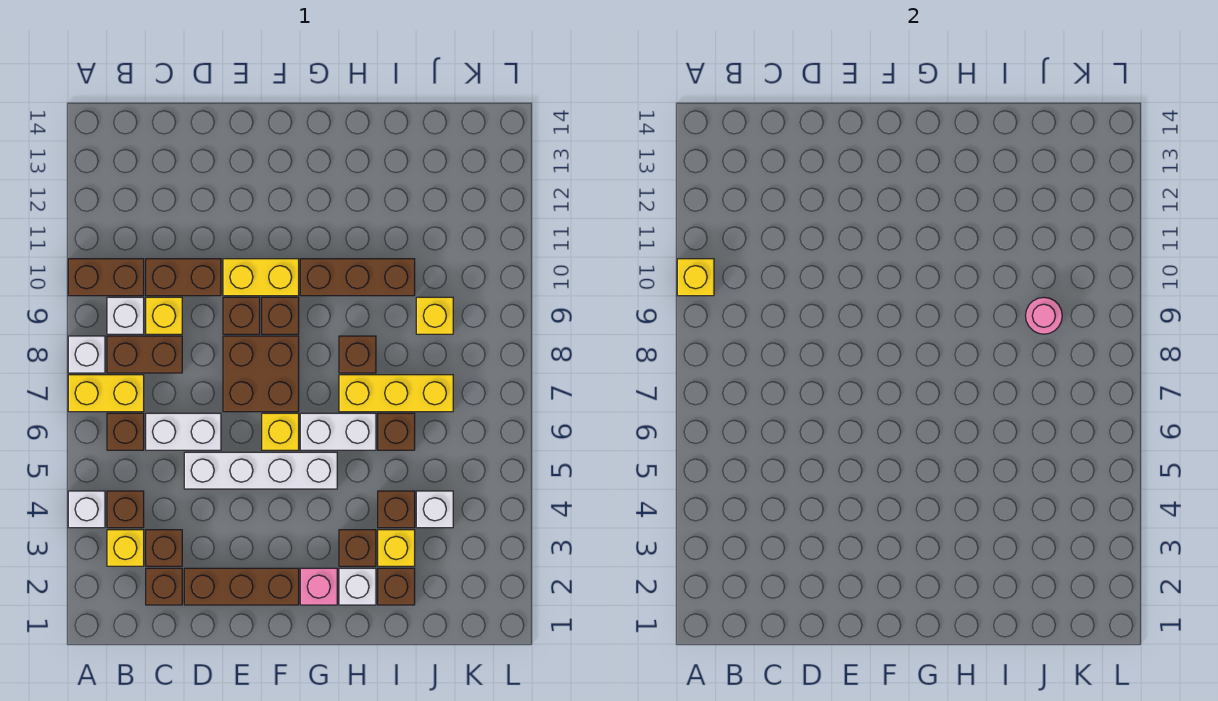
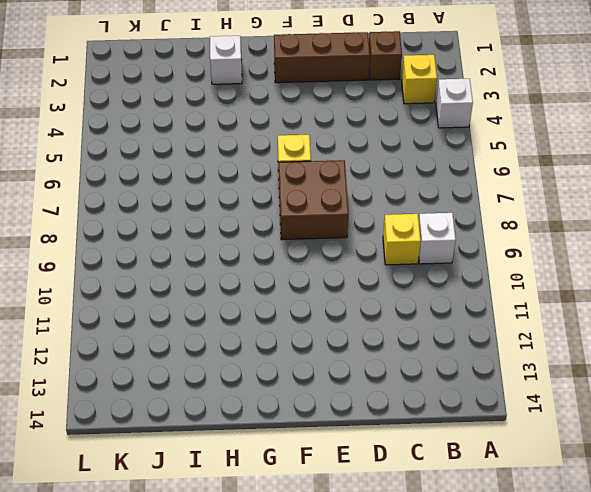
none -> yellow 1x2 brick [68,375,144,412]
none -> white 1x1 brick [68,336,105,373]
none -> brown 1x2 brick [68,259,144,296]
none -> brown 1x1 brick [107,491,144,528]

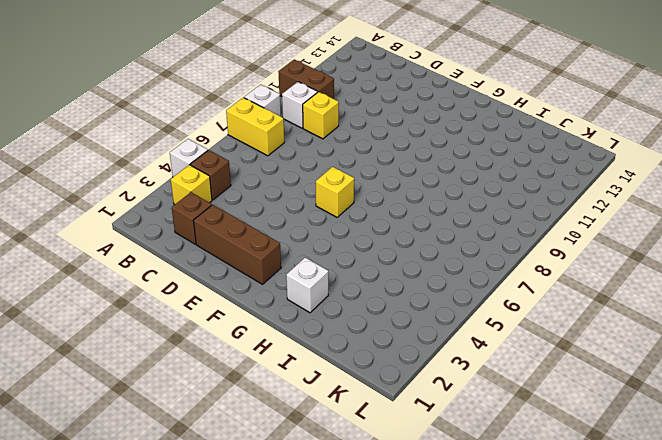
none -> brown 1x1 brick [107,413,144,450]
none -> brown 1x2 brick [107,336,182,373]
none -> brown 1x1 brick [146,530,182,566]
none -> white 1x2 brick [146,413,221,450]

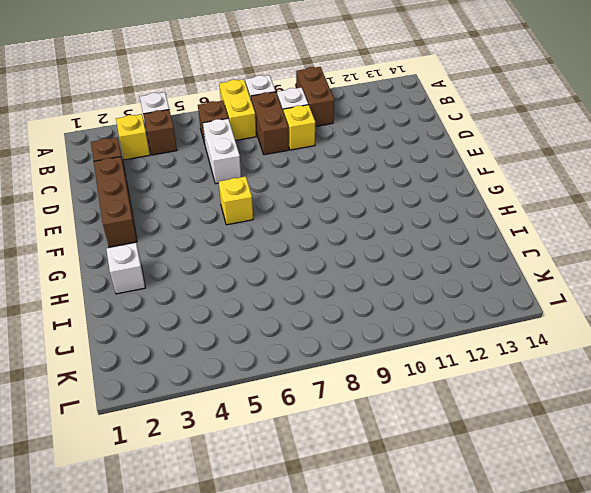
none -> brown 1x1 brick [146,530,182,566]
none -> brown 1x2 brick [146,259,221,296]
none -> white 1x4 brick [184,452,337,489]
none -> brown 2x2 brick [223,336,299,412]

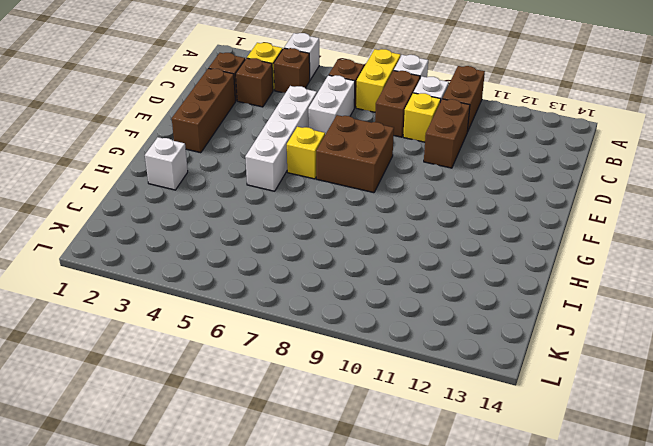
none -> brown 1x1 brick [223,297,260,334]
none -> yellow 1x2 brick [223,259,299,296]
none -> brown 1x1 brick [262,297,299,334]
none -> pink 1x1 brick [300,568,337,605]

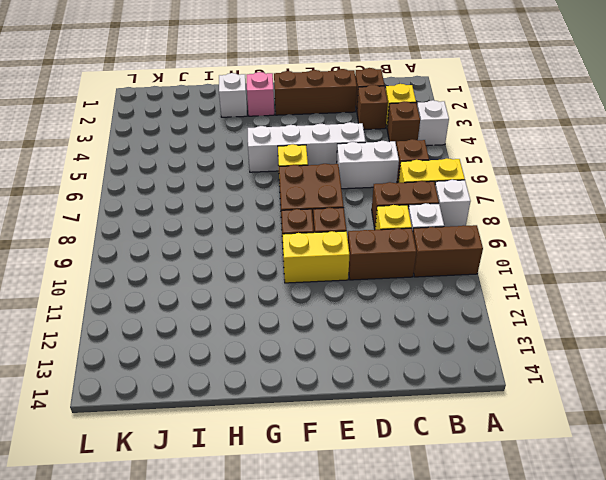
none -> white 1x2 brick [300,413,376,450]
none -> brown 1x3 brick [300,259,415,296]
none -> brown 1x1 brick [339,530,376,566]
none -> yellow 1x3 brick [339,375,453,412]

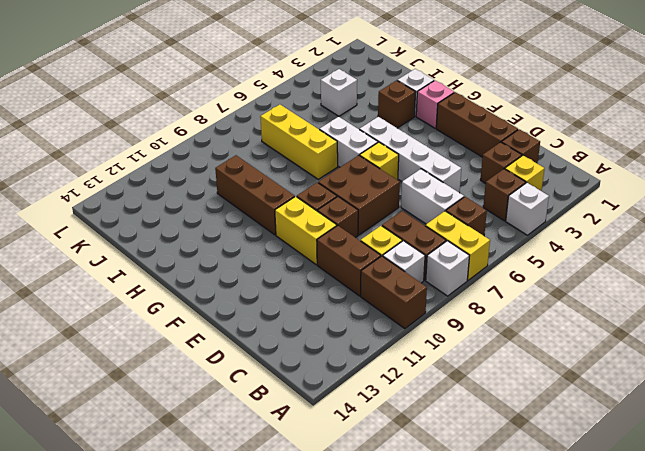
none -> brown 1x1 brick [339,336,376,373]
none -> brown 1x1 brick [378,568,415,605]
none -> yellow 1x1 brick [378,530,415,566]
none -> brown 1x1 brick [378,491,415,528]

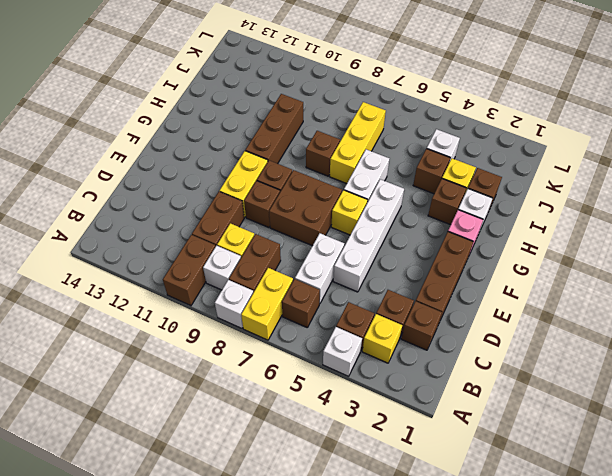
none -> brown 1x1 brick [378,413,415,450]
none -> yellow 1x1 brick [416,297,453,334]
none -> yellow 1x1 brick [677,259,714,296]
none -> pink 1x1 round brick [1026,297,1062,334]

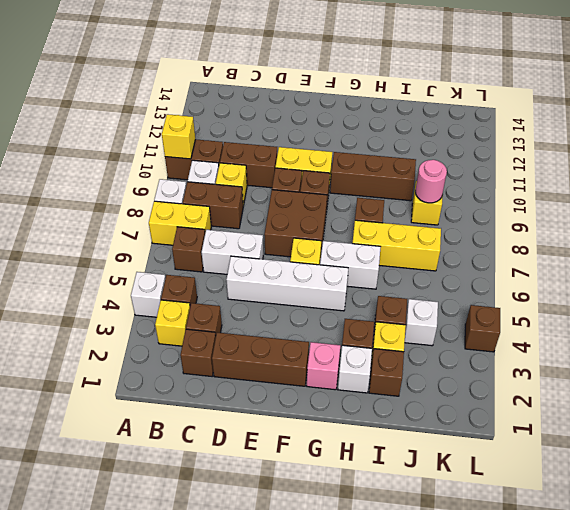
brown 1x1 brick [465,305,500,352] -> brown 1x1 brick moved to [378,413,415,450]

